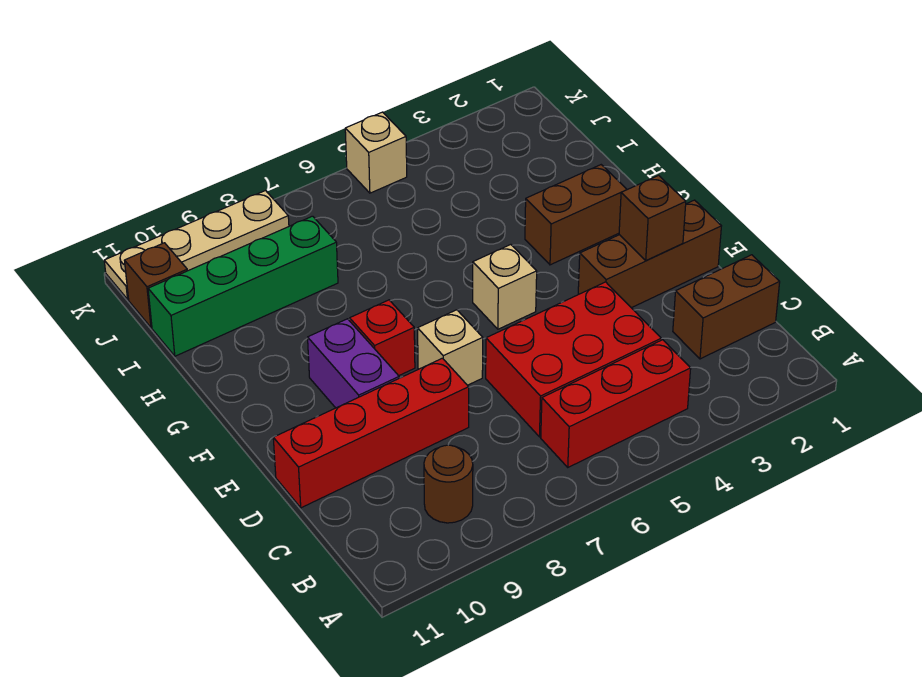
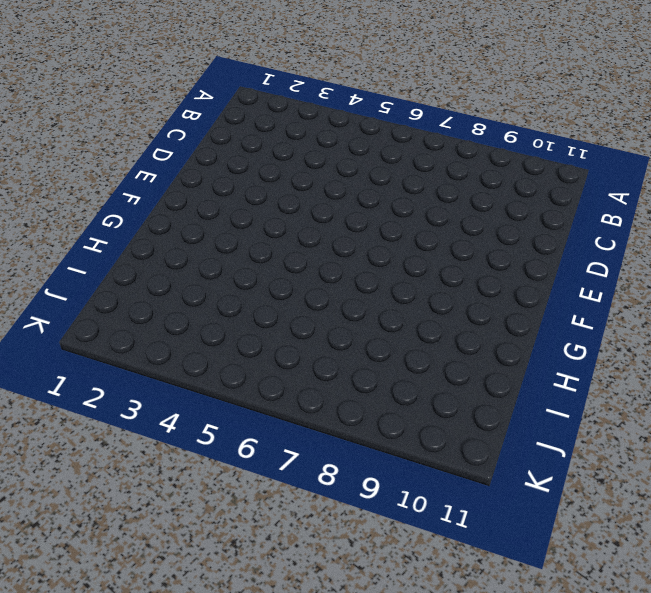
none -> red 1x3 brick [541,340,691,467]
none -> brown 1x1 round brick [424,445,473,523]
none -> brown 1x2 brick [673,255,780,359]

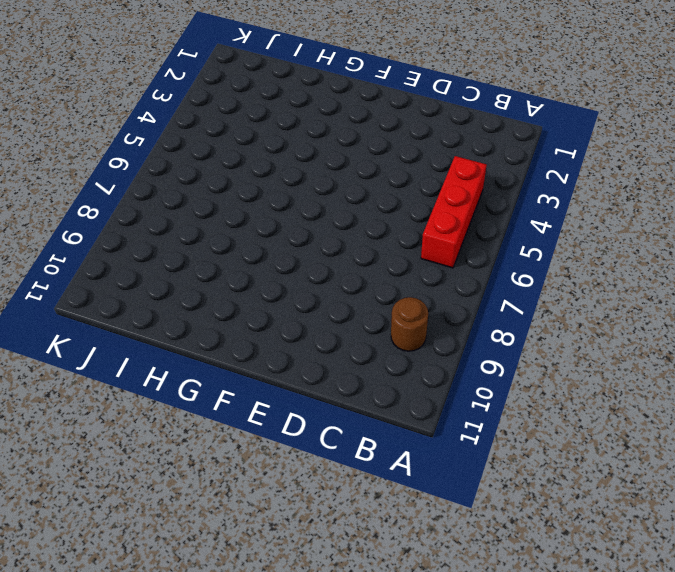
none -> brown 1x2 brick [673,255,780,359]
none -> red 2x3 brick [486,282,661,437]
none -> red 1x4 brick [273,358,469,508]

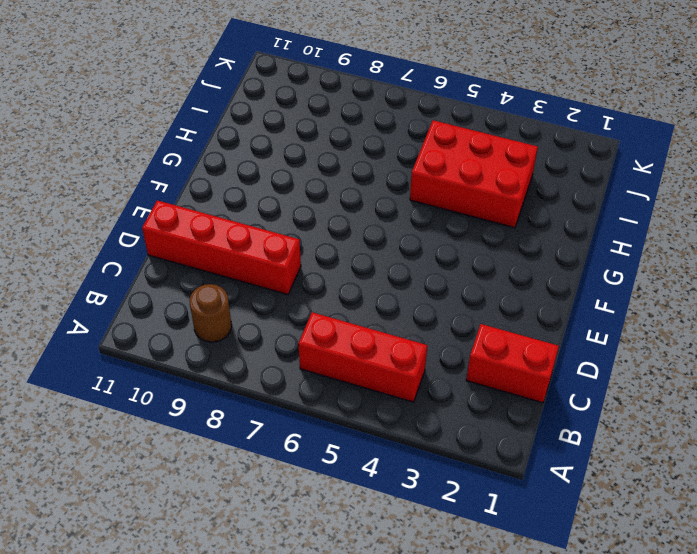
red 1x2 brick [466,324,559,403] -> brown 1x2 brick [673,255,780,359]
red 2x3 brick [410,120,538,228] -> red 2x3 brick moved to [486,282,661,437]
none -> brown 1x3 brick [578,200,721,308]
none -> tan 1x1 brick [418,310,483,385]
none -> purple 1x2 brick [308,319,399,408]

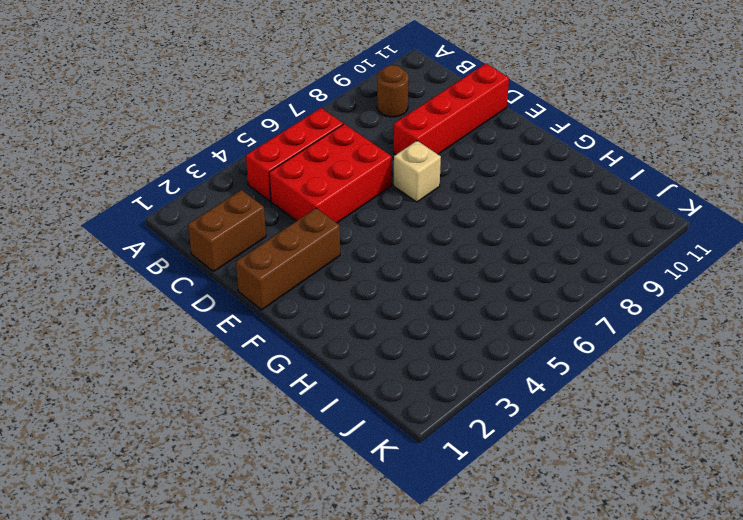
none -> purple 1x2 brick [308,319,399,408]
none -> tan 1x1 brick [473,245,537,329]
none -> red 1x1 brick [350,300,415,376]

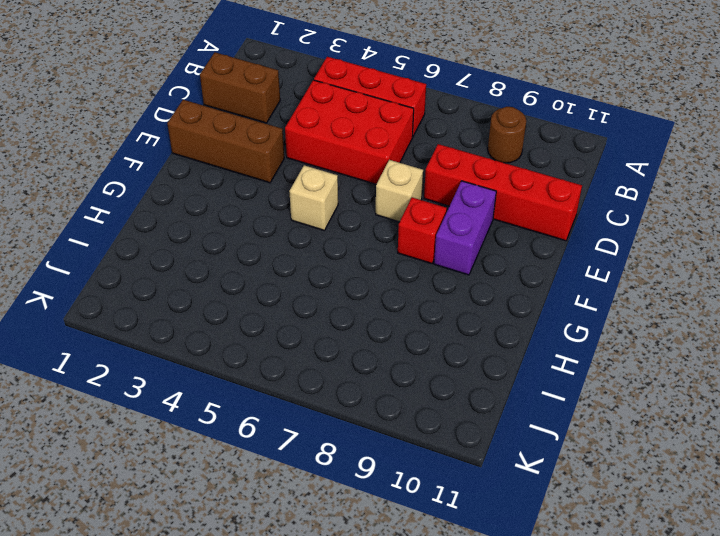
none -> brown 1x2 brick [525,165,627,265]
none -> green 1x4 brick [148,216,338,356]
none -> brown 1x1 brick [125,243,187,328]

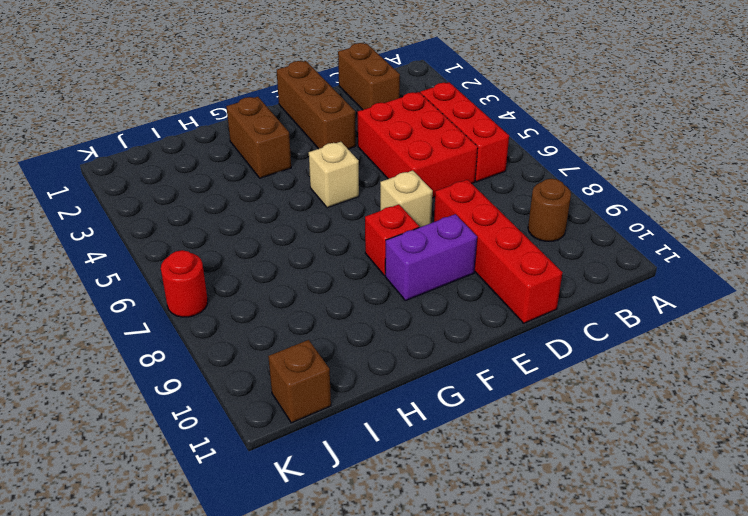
red 1x1 round brick [161,250,208,317] -> none
none -> green 1x4 brick [148,216,338,356]
none -> tan 1x1 brick [345,112,407,193]
none -> tan 1x4 plate [104,191,289,299]

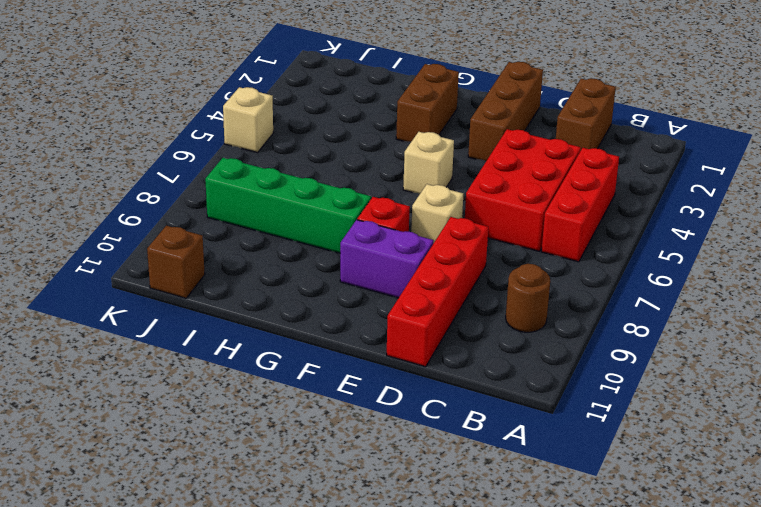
green 1x4 brick [205,158,371,253] -> green 1x4 brick turned to [148,216,338,356]
none -> tan 1x4 plate [104,191,289,299]
none -> brown 1x1 brick [619,175,686,260]

